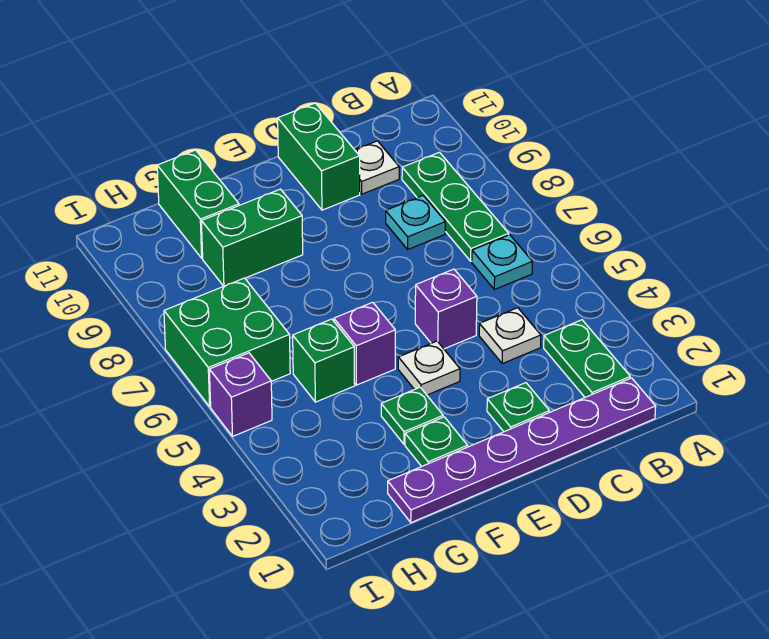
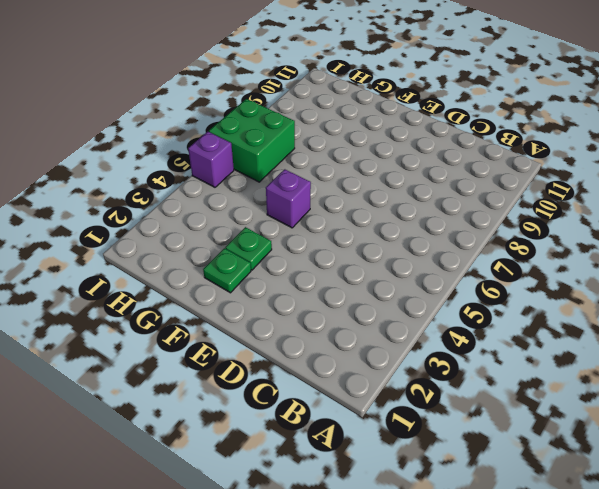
none -> purple 1x6 plate [388,378,656,523]
none -> green 1x2 plate [544,320,630,397]
none -> cyan 1x1 plate [472,235,532,290]

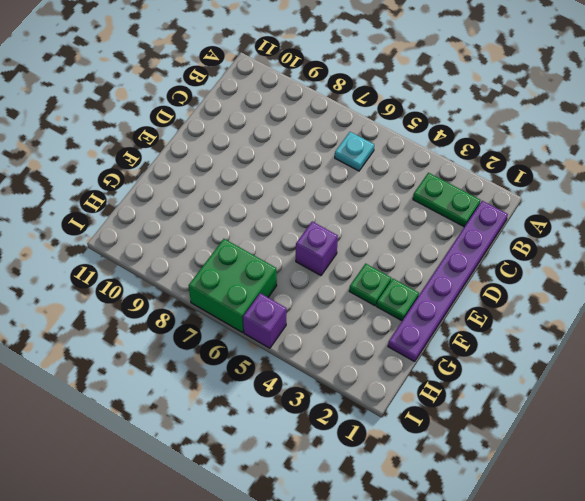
none -> green 1x3 plate [402,152,509,261]
none -> white 1x1 plate [479,308,541,364]
none -> cyan 1x1 plate [386,196,445,249]

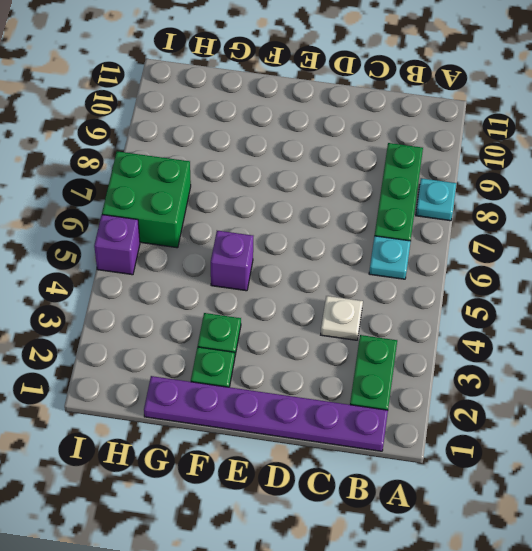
cyan 1x1 plate [416,178,456,221] -> cyan 1x1 plate moved to [386,196,445,249]
none -> white 1x1 plate [355,141,399,194]
none -> green 1x1 plate [487,383,549,432]
none -> purple 1x1 brick [415,269,477,349]

